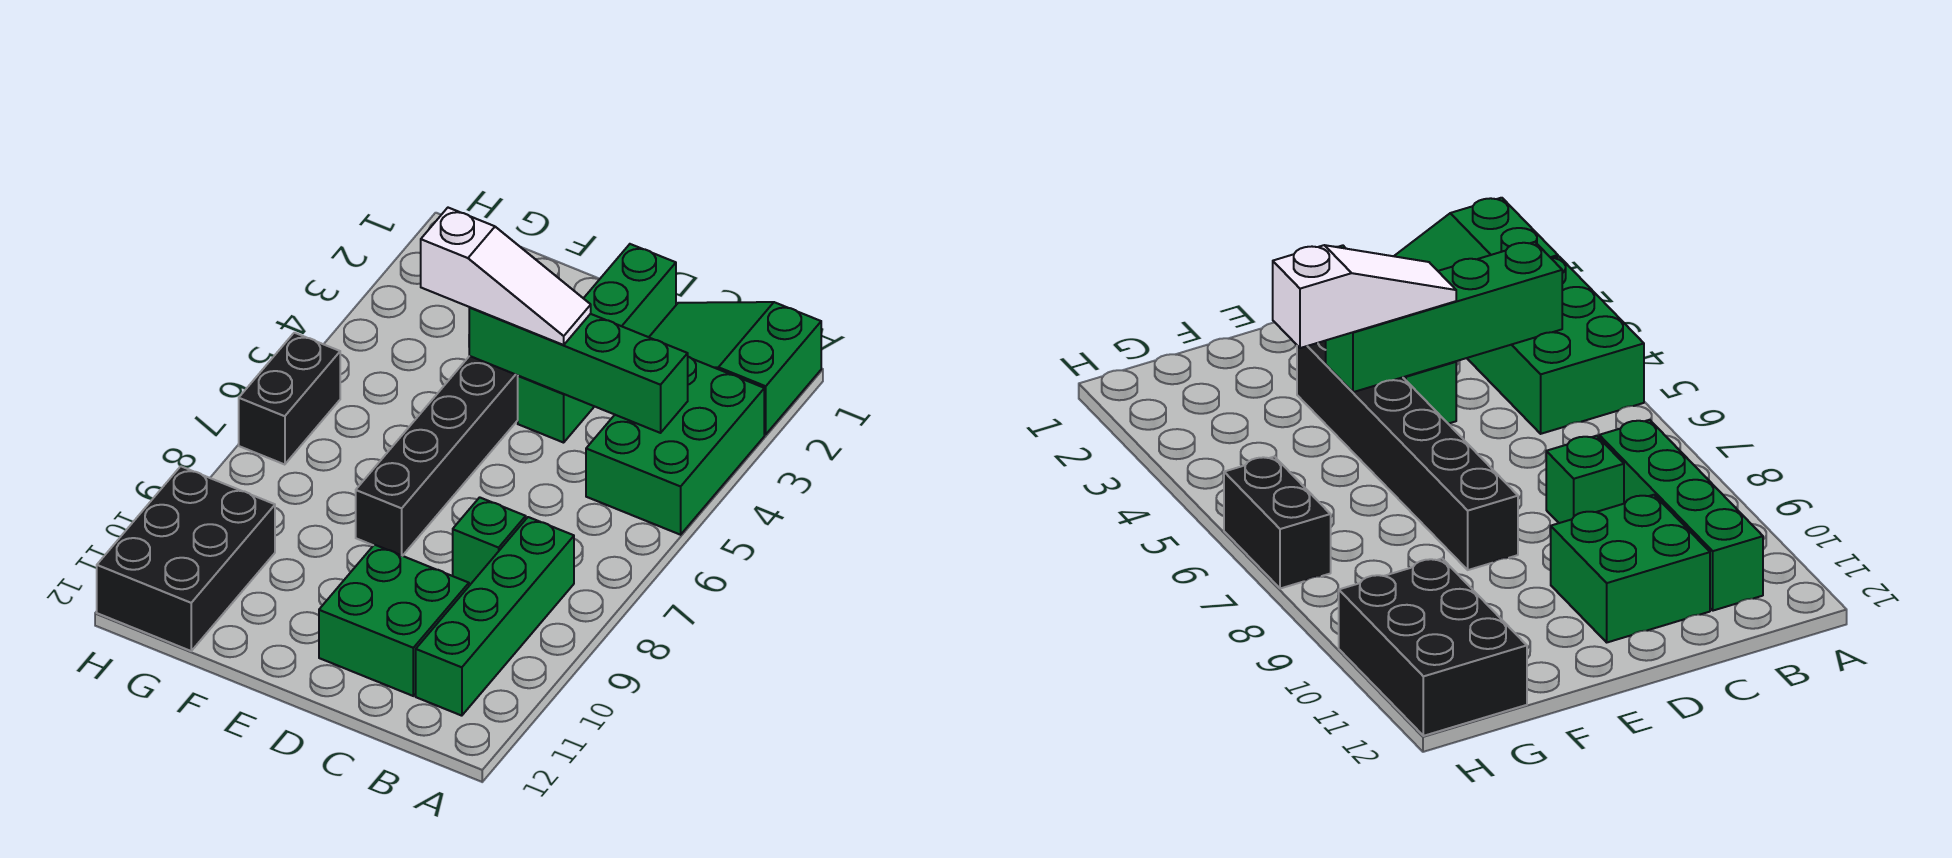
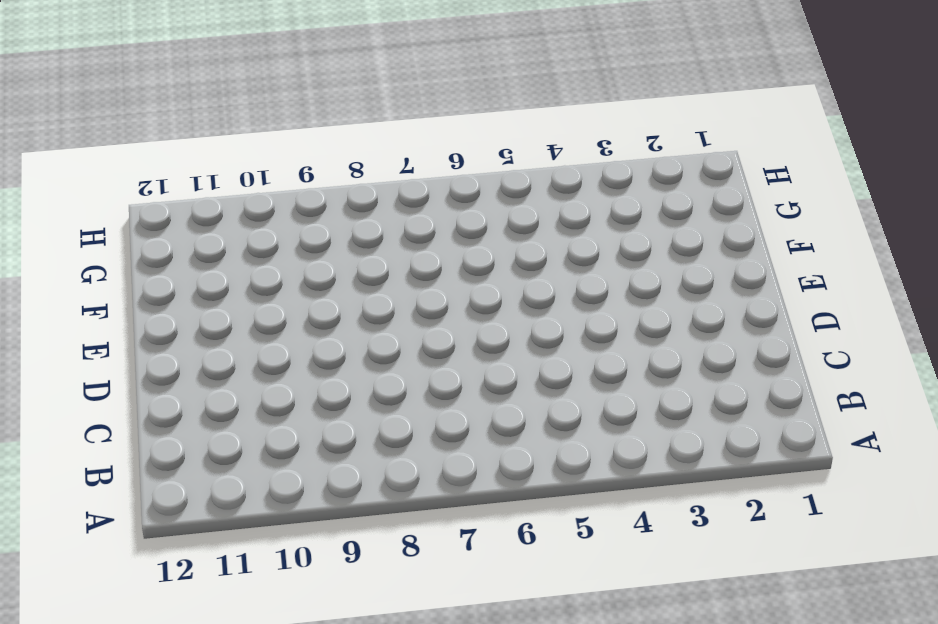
none -> green 2x3 slope [649,302,821,434]
none -> green 2x3 brick [586,357,764,535]

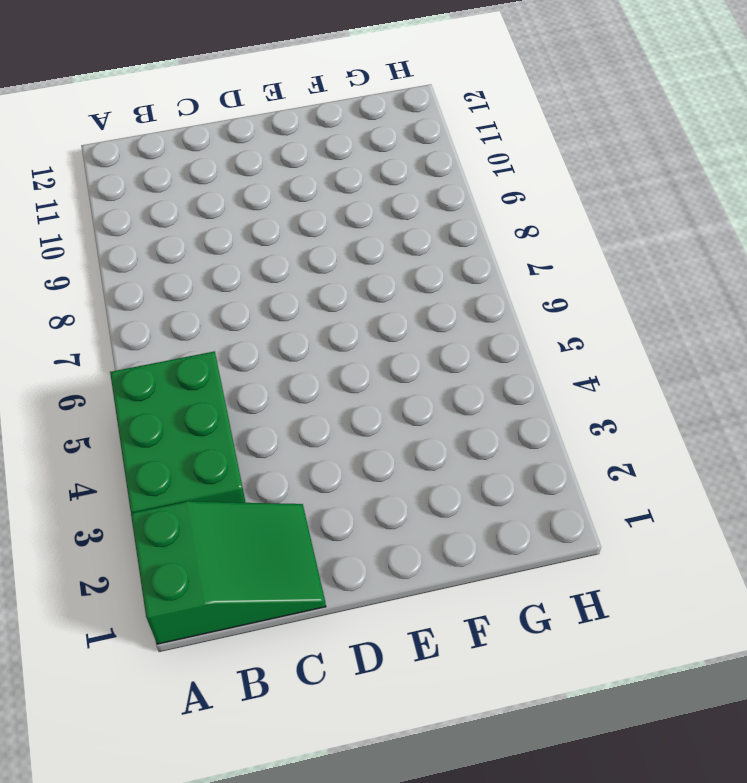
none -> green 1x4 brick [416,517,574,716]
none -> green 1x1 brick [453,497,526,584]

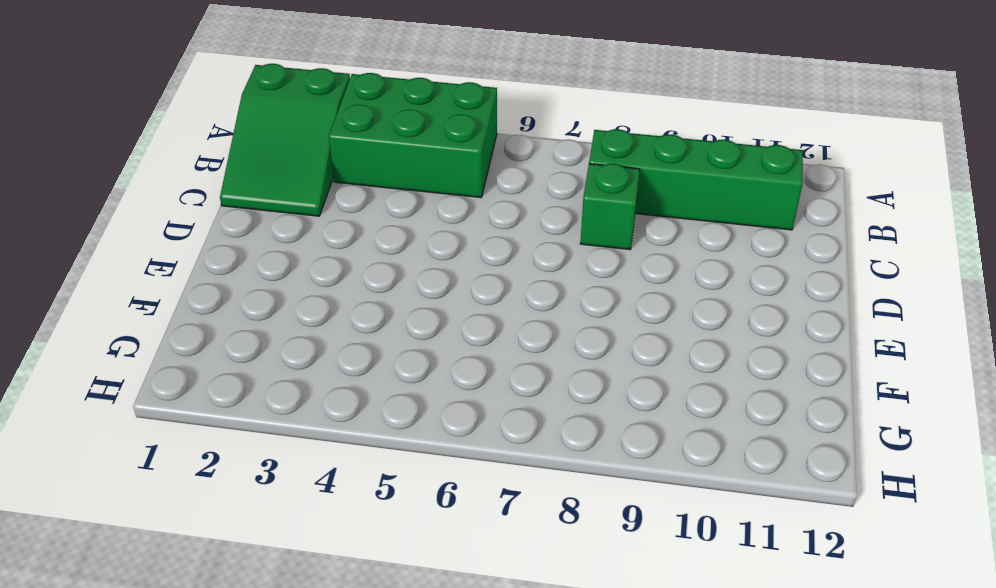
none -> green 2x2 brick [319,545,469,696]
none -> green 1x4 brick [518,244,676,443]

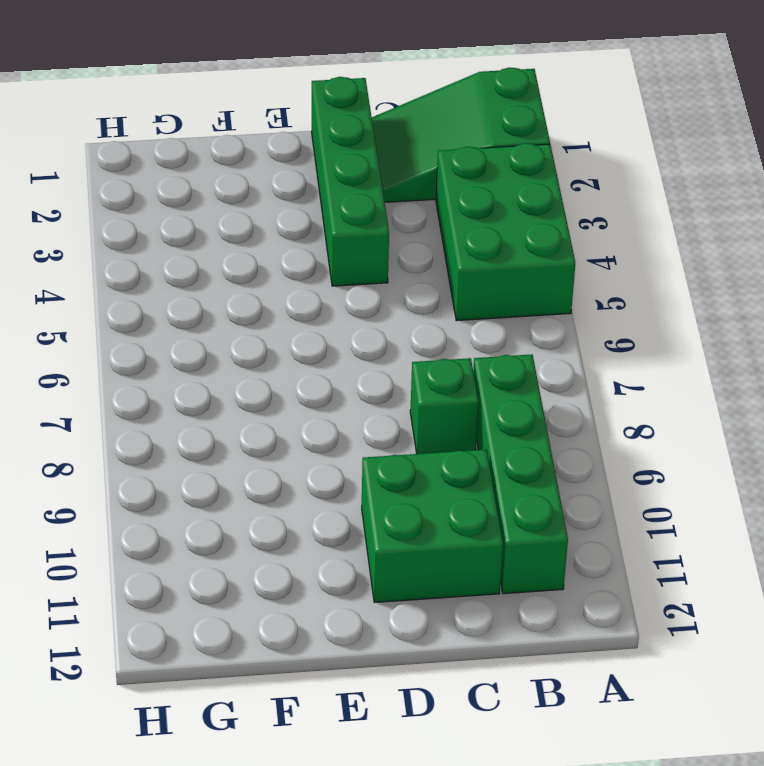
none -> black 1x6 brick [356,356,518,556]
none -> black 2x3 brick [97,466,275,651]

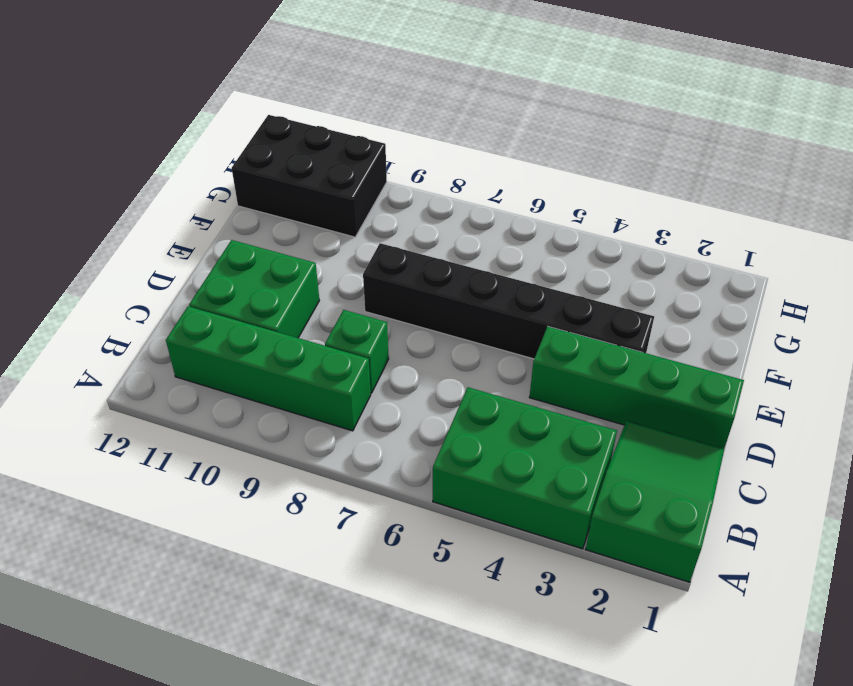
none -> black 1x2 brick [239,333,340,465]
none -> green 1x4 brick [469,307,688,433]

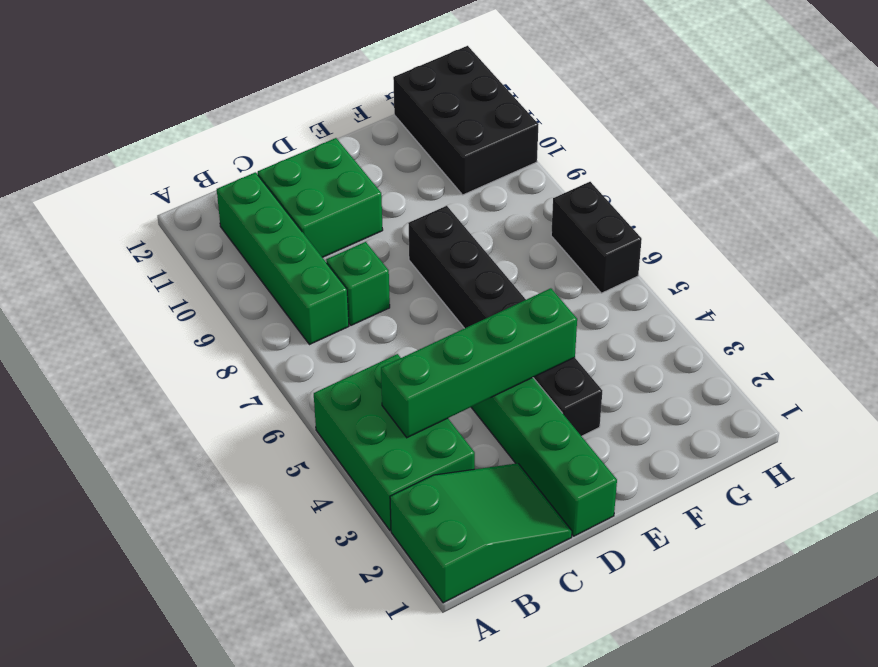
none -> white 1x3 slope [421,208,591,345]

